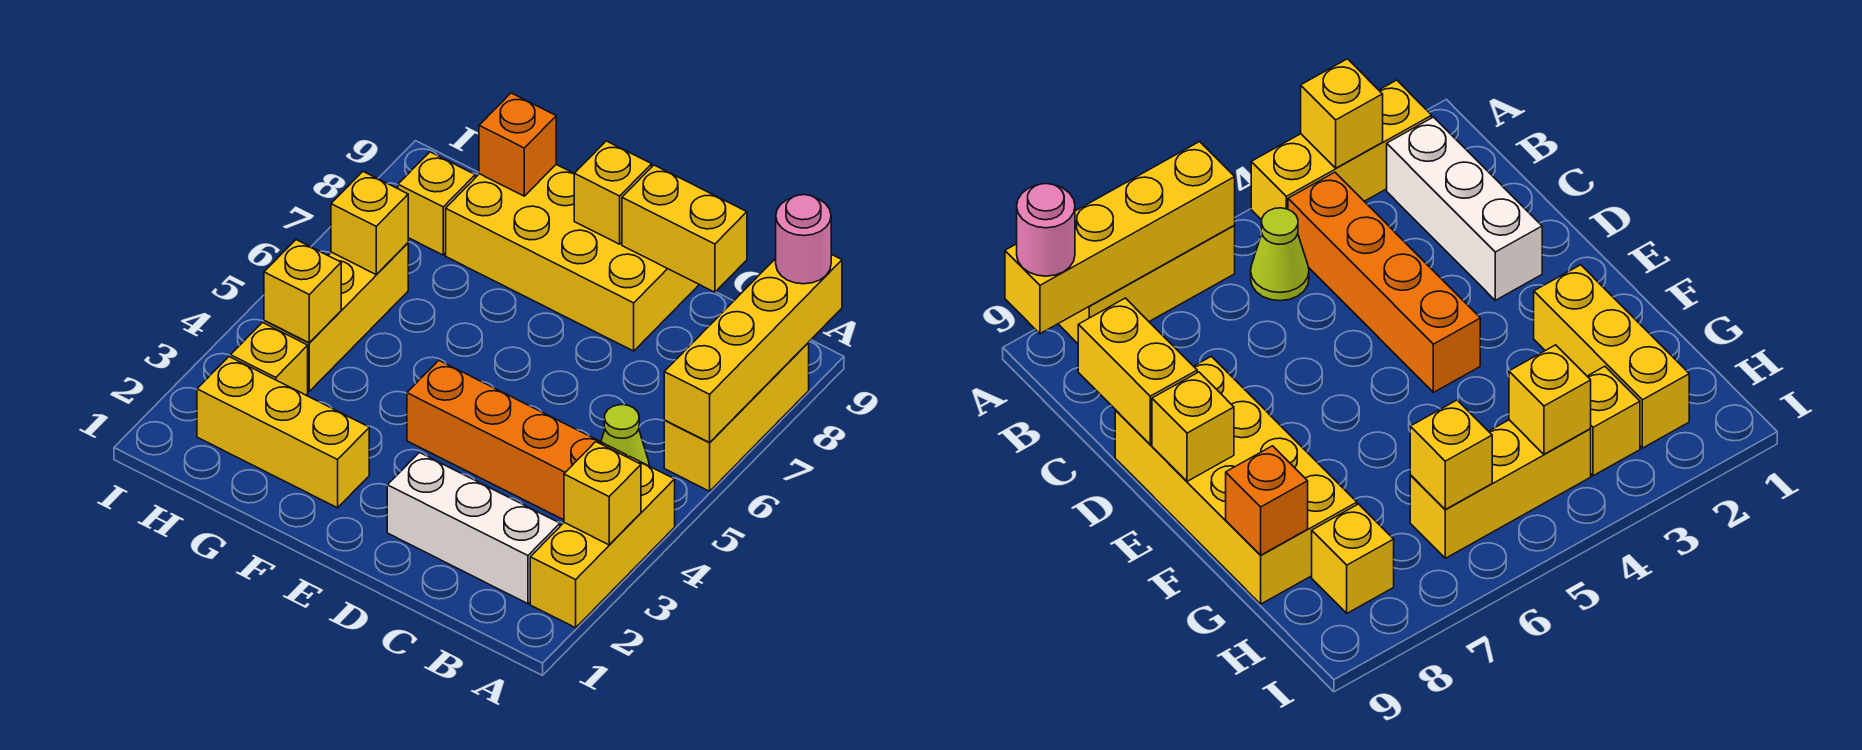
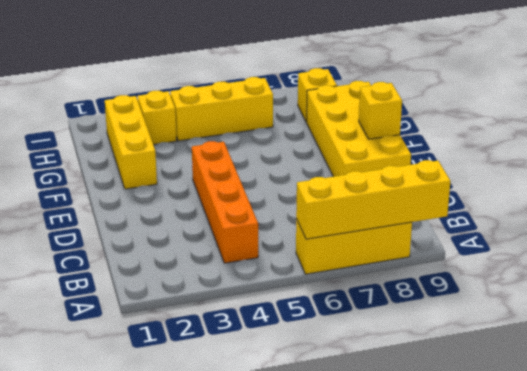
none -> yellow 1x3 brick [530,456,675,628]
none -> white 1x3 brick [387,453,560,604]
none -> lime 1x1 cone [601,405,650,466]

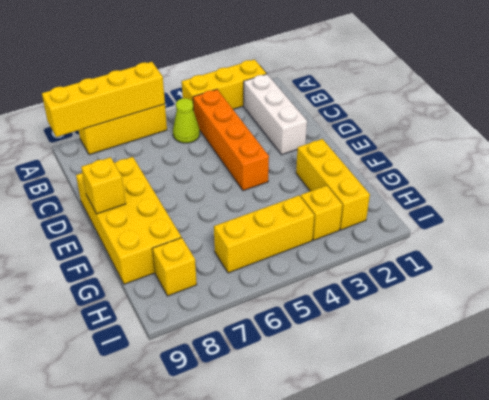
none -> yellow 1x1 brick [564,442,641,545]
none -> yellow 1x2 brick [622,165,747,292]
none -> orange 1x1 brick [479,93,556,196]

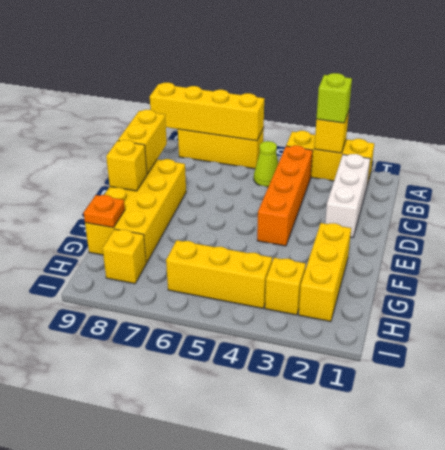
lime 1x1 brick [316,73,352,123] -> none
orange 1x1 plate [84,195,125,228] -> orange 1x1 brick [479,93,556,196]
none -> yellow 1x1 brick [264,240,341,343]
none -> yellow 1x1 brick [331,172,408,275]
none -> pink 1x1 round brick [776,195,831,284]

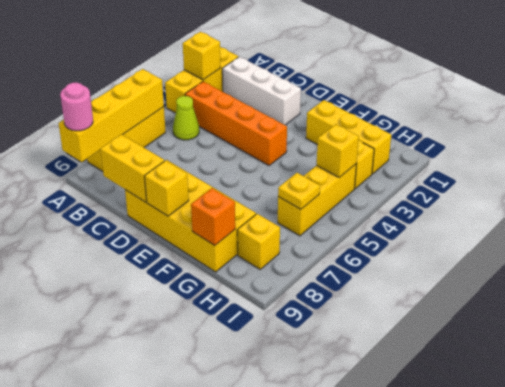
yellow 1x1 plate [278,173,320,209] -> yellow 1x1 brick [331,172,408,275]

